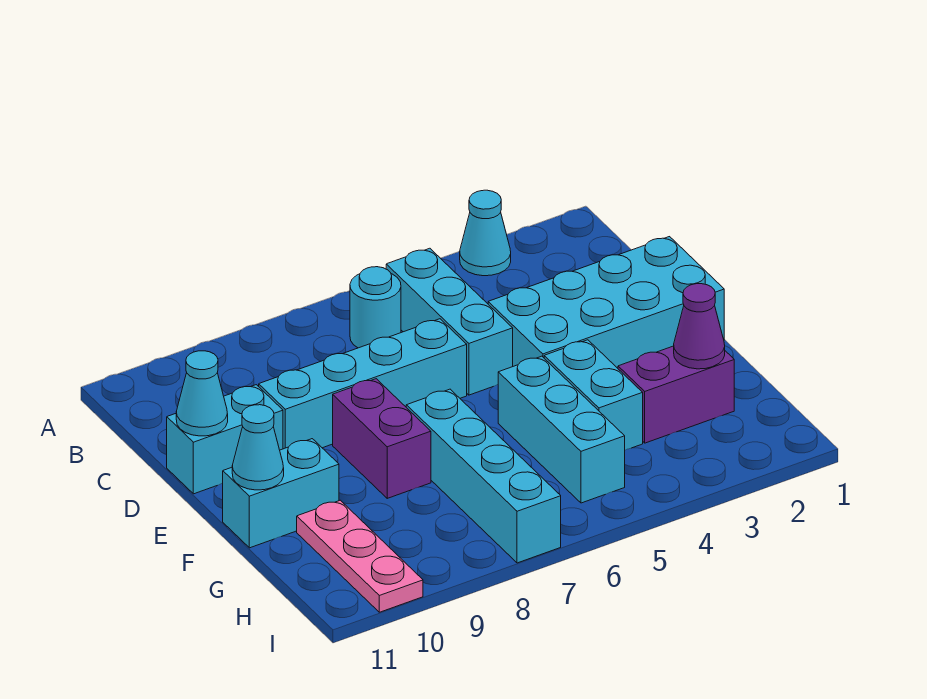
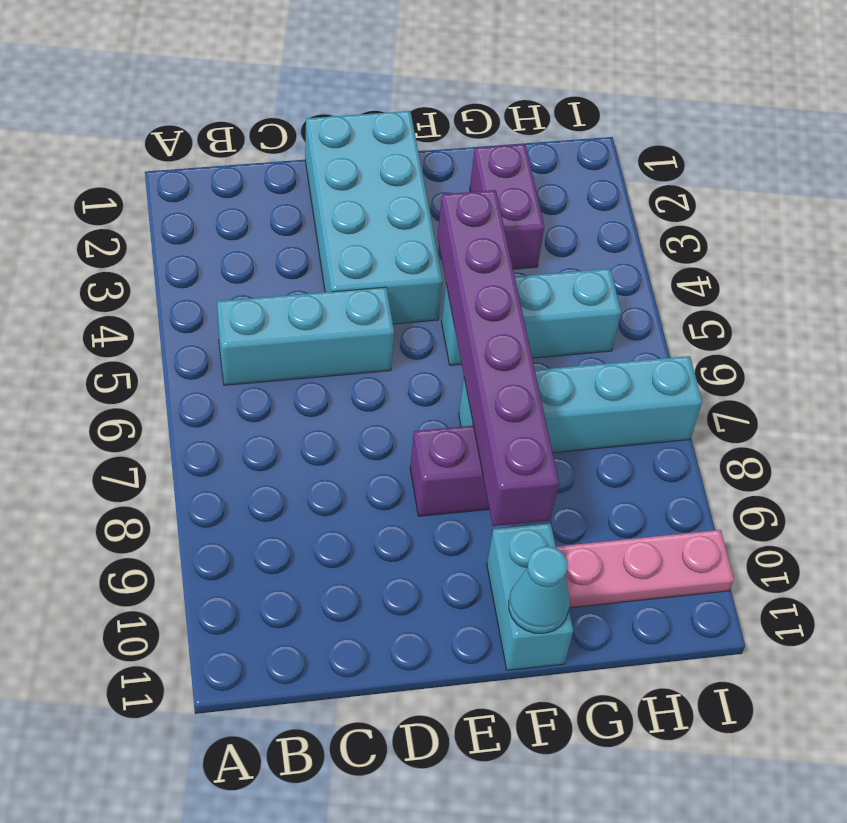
purple 1x6 brick [437,190,559,526] -> none
none -> cyan 1x1 cone [460,190,511,276]
none -> cyan 1x1 round brick [350,267,401,348]
none -> cyan 1x4 brick [259,319,467,449]

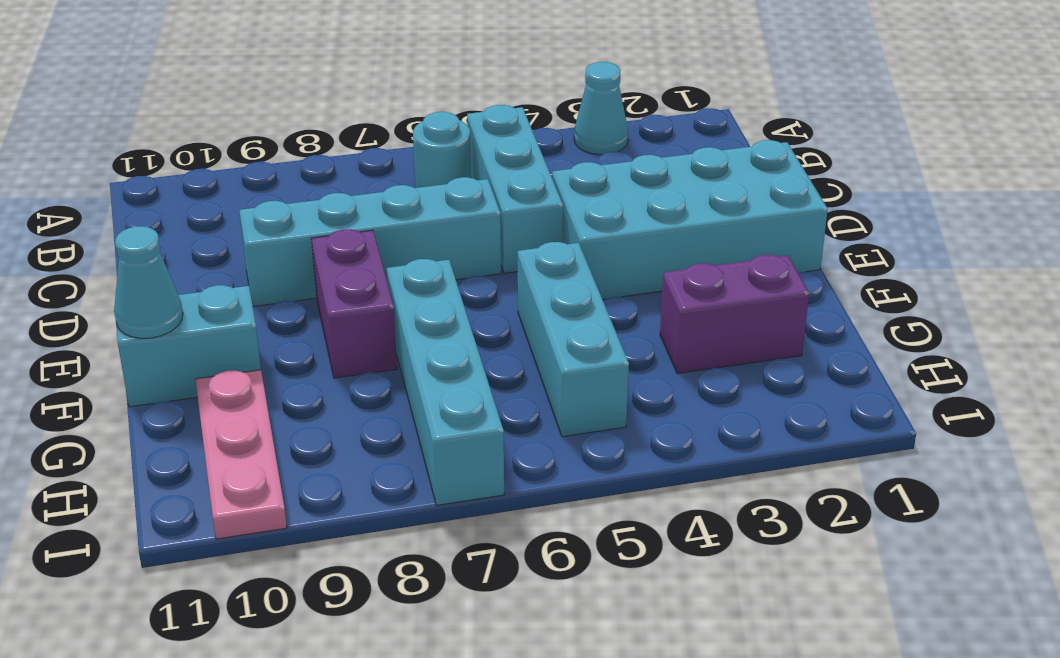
none -> cyan 1x2 brick [167,385,283,494]
none -> cyan 1x2 brick [544,340,643,450]
none -> cyan 1x1 cone [176,351,228,436]

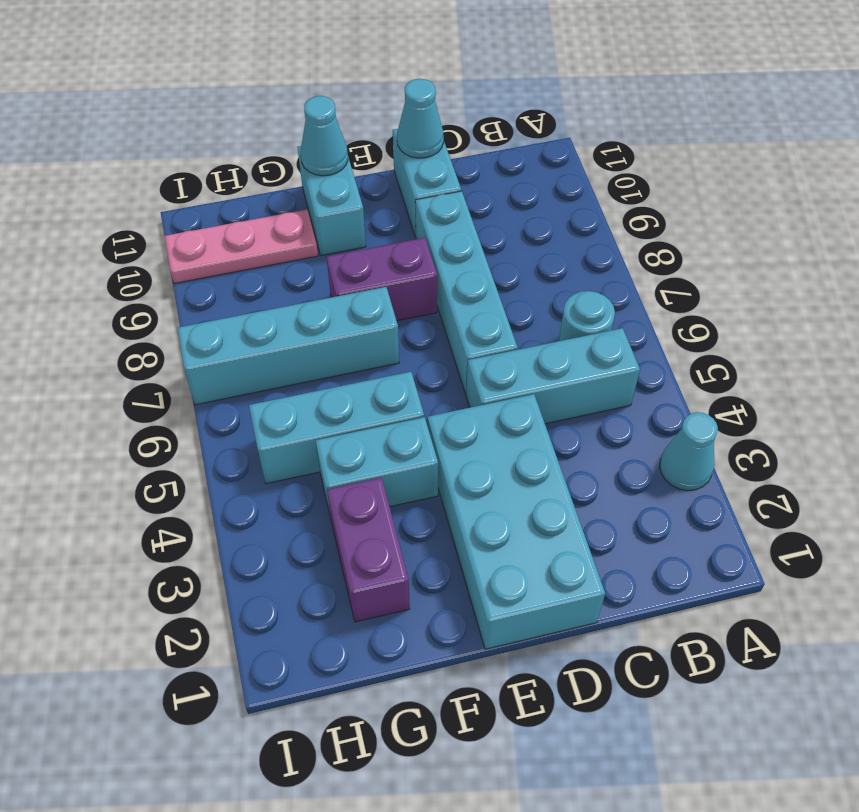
none -> purple 1x1 cone [674,284,725,369]

